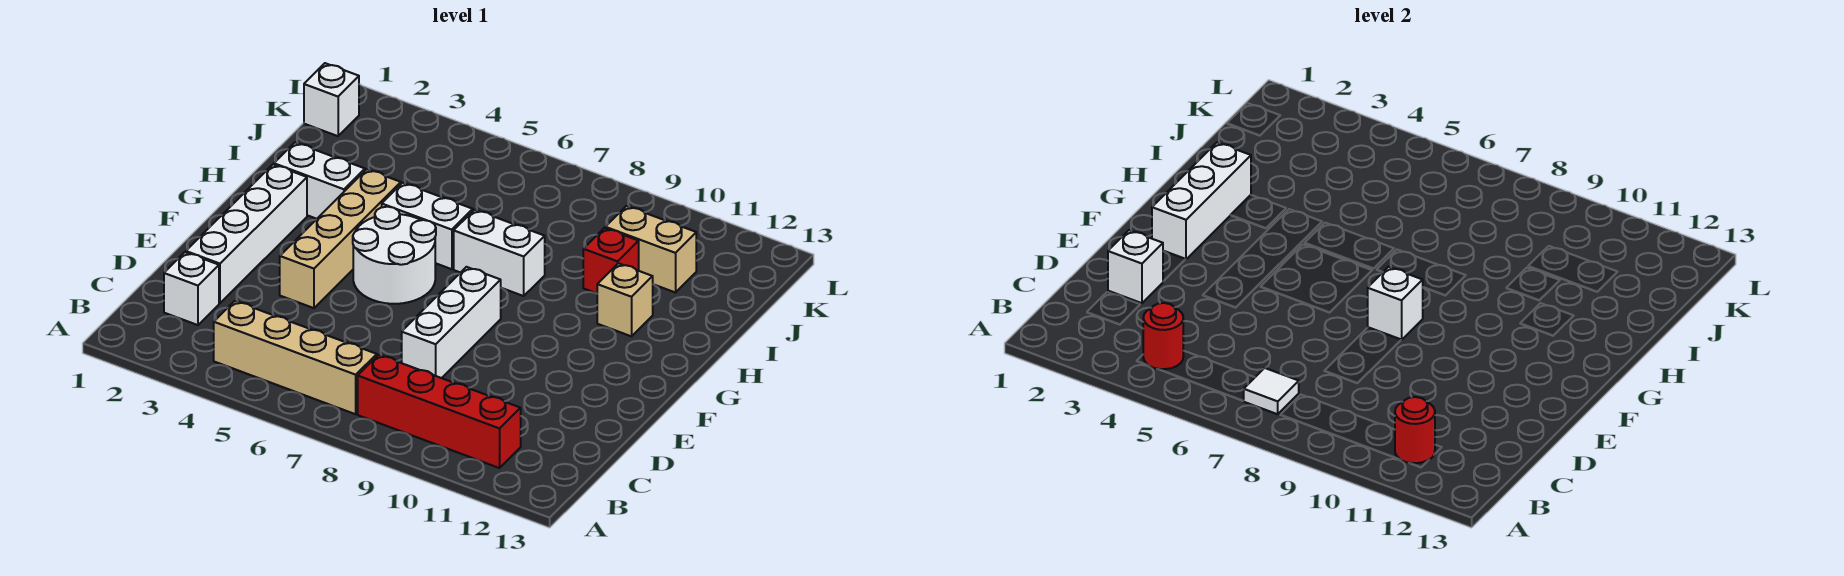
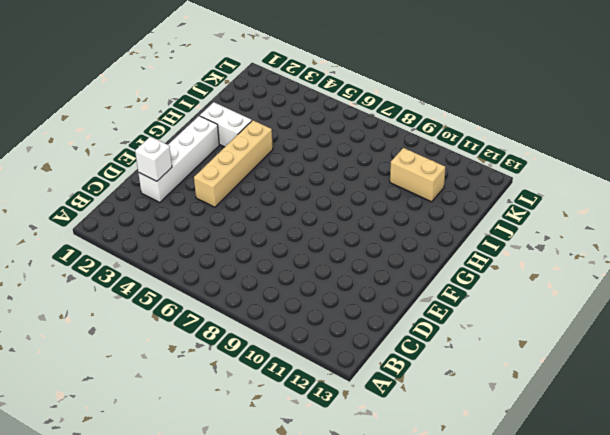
none -> tan 1x4 brick [214,301,377,414]
none -> red 1x4 brick [358,355,521,468]
none -> white 1x1 brick [164,252,219,325]

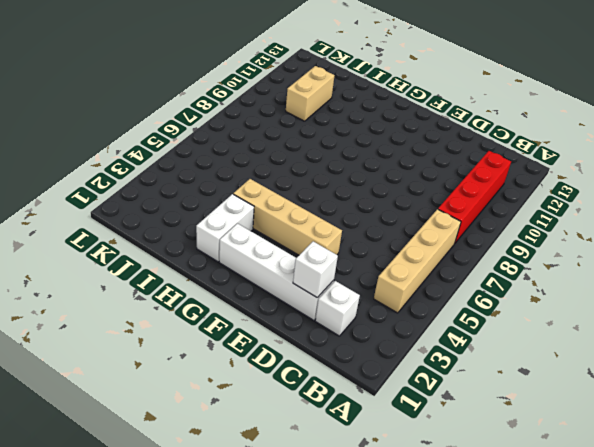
none -> white 1x3 brick [402,267,501,378]
none -> white 2x2 round brick [353,207,436,304]
none -> white 1x2 brick [382,183,473,269]

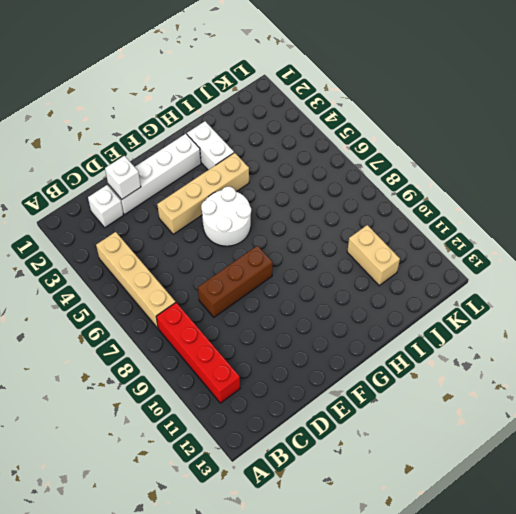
brown 1x3 brick [198,246,273,317] -> white 1x3 brick [402,267,501,378]
none -> white 1x2 brick [382,183,473,269]
none -> white 1x2 brick [454,210,545,296]
none -> tan 1x1 brick [597,263,653,336]

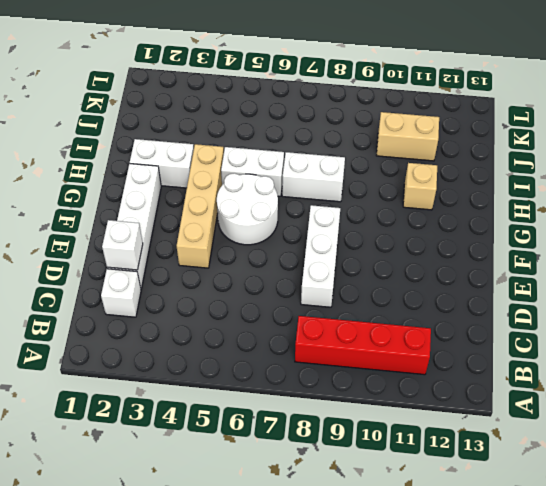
none -> tan 1x4 brick [214,301,377,414]
none -> red 1x1 brick [583,228,639,293]
none -> white 1x1 brick [304,63,359,136]

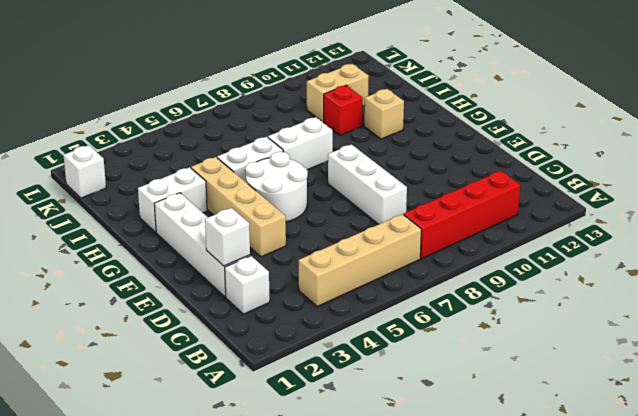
none -> red 1x1 round brick [1143,303,1183,369]
none -> white 1x1 tile [1244,368,1299,414]
none -> red 1x1 round brick [1395,397,1435,463]

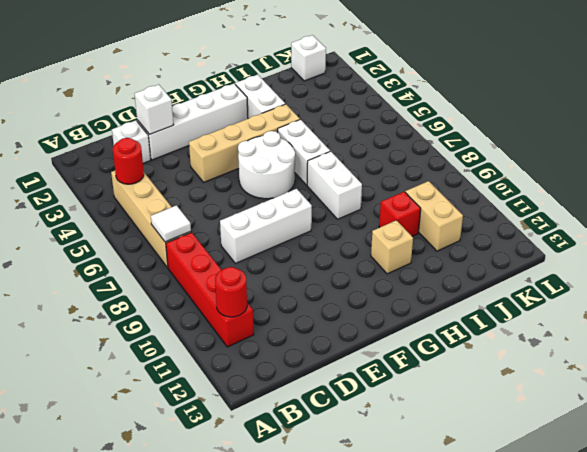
none -> white 1x3 brick [1152,143,1251,259]
none -> white 1x1 brick [1368,267,1423,340]

